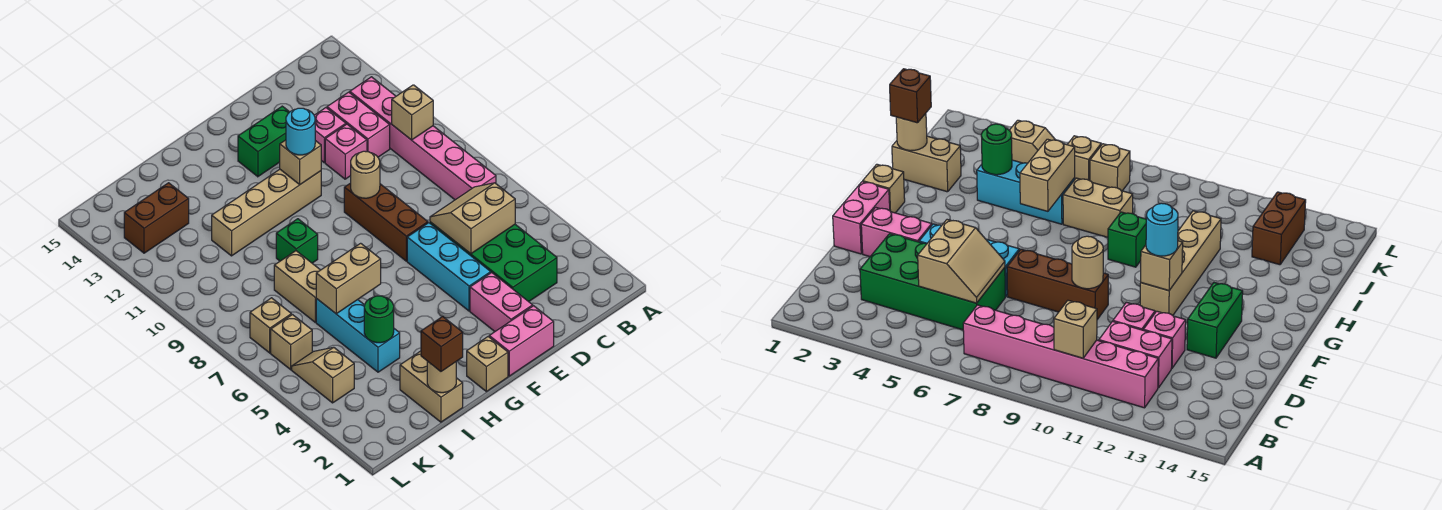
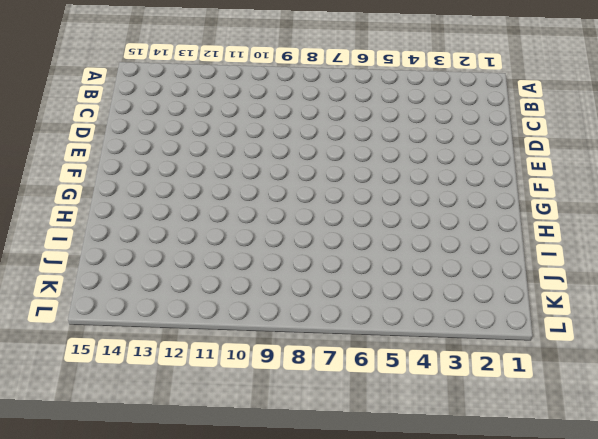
none -> pink 1x6 brick [350,77,496,200]
none -> green 2x4 brick [430,222,557,302]
none -> pink 1x2 brick [327,92,390,157]

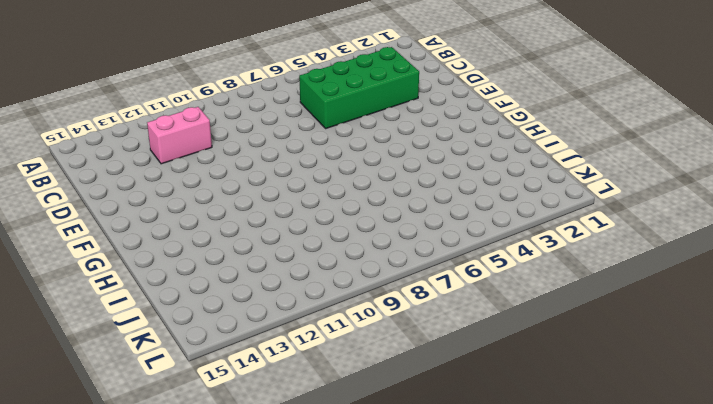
none -> pink 1x6 brick [350,77,496,200]
none -> pink 1x1 brick [325,124,367,179]
none -> pink 1x1 brick [314,108,346,162]

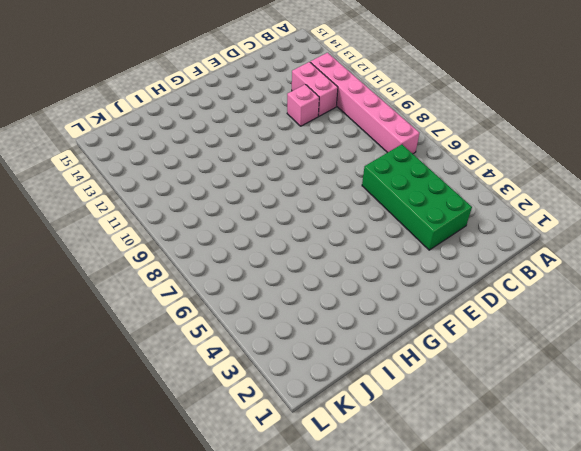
none -> pink 1x1 brick [314,108,346,162]
none -> pink 1x2 brick [489,306,554,376]
none -> pink 1x2 brick [470,273,533,331]

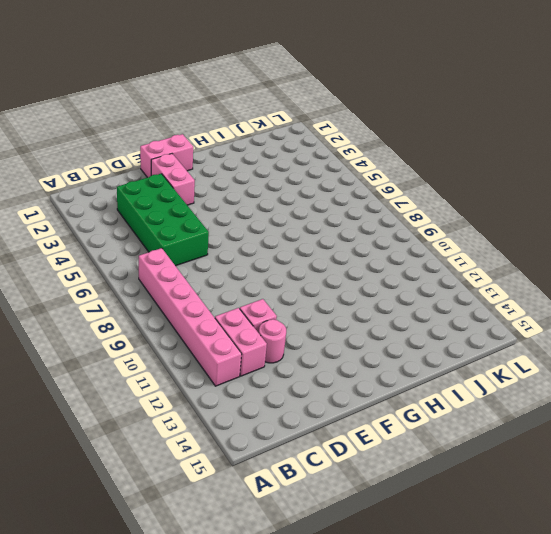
pink 1x1 round brick [259,319,286,363] -> pink 1x1 brick [314,108,346,162]
none -> cyan 1x3 brick [407,223,491,311]
none -> brown 1x3 brick [344,183,428,261]
none -> green 1x2 brick [238,106,289,177]

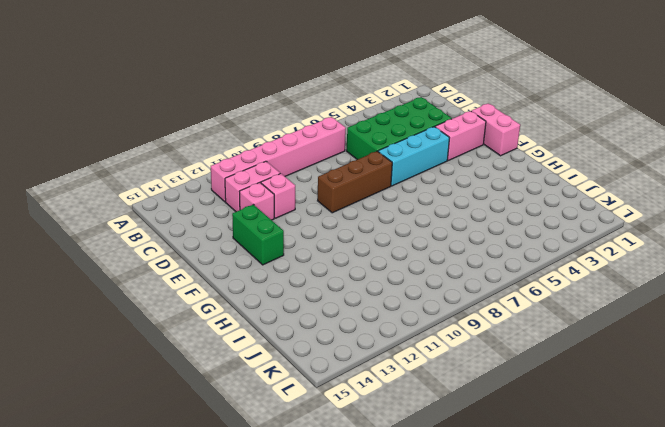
none -> tan 1x4 brick [212,169,321,256]
none -> tan 1x1 brick [467,337,508,392]
none -> green 1x1 brick [276,219,318,263]

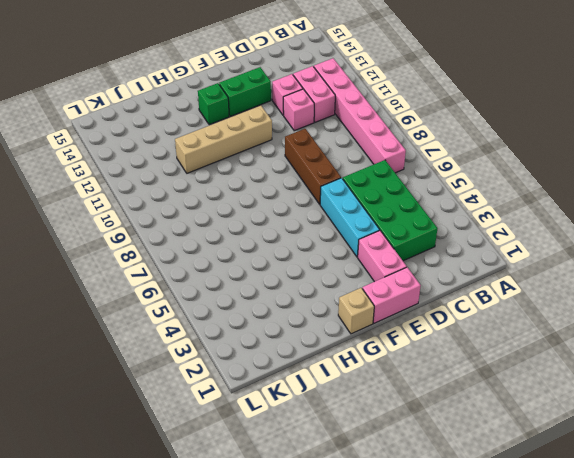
green 1x1 brick [198,83,229,125] -> green 1x1 brick moved to [276,219,318,263]
none -> tan 1x2 brick [400,351,463,422]
none -> cyan 1x3 brick [316,299,400,372]
none -> tan 1x2 brick [274,251,320,322]

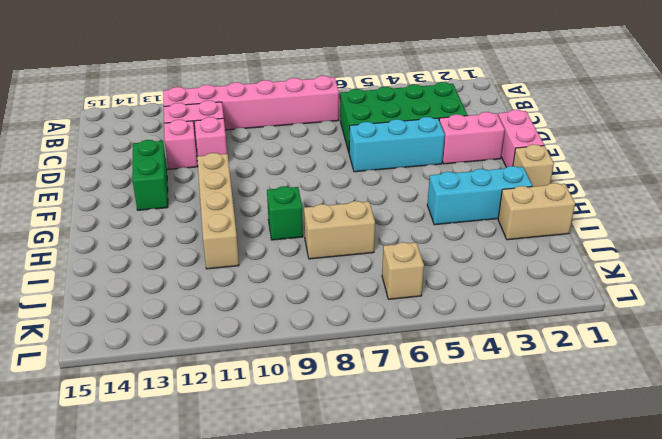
cyan 1x3 brick [427,166,532,225] -> cyan 1x3 brick moved to [316,299,400,372]
none -> brown 1x3 brick [344,183,428,261]
none -> brown 1x2 brick [124,183,189,253]
none -> tan 1x2 slope [292,347,354,403]

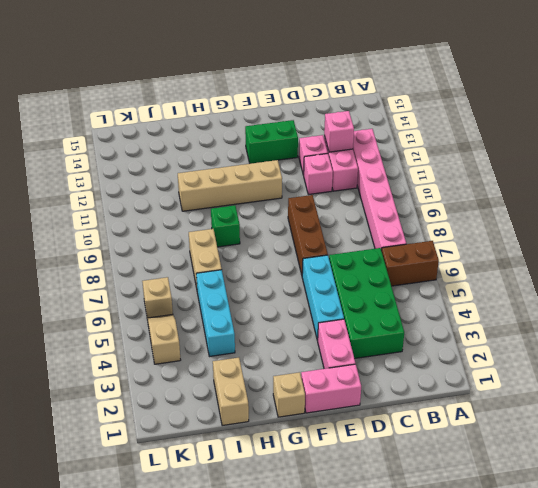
brown 1x2 brick [382,241,439,286] -> brown 1x2 brick moved to [124,183,189,253]
pink 1x1 brick [324,111,354,152] -> none
none -> tan 1x1 brick [250,298,291,353]
none -> tan 1x1 brick [392,85,433,140]
none -> tan 2x2 slope [430,183,515,254]

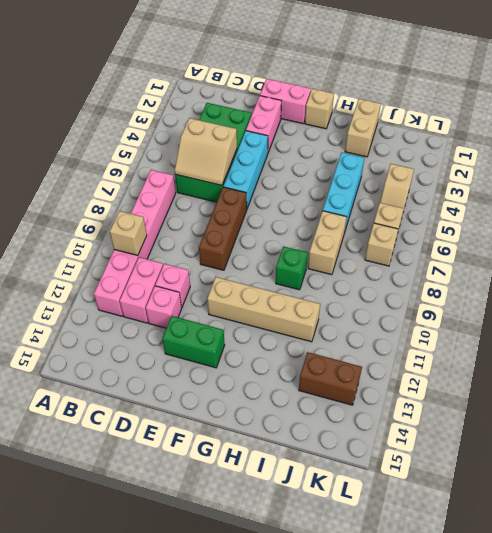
none -> tan 1x1 round brick [351,151,380,198]
none -> tan 1x1 brick [280,140,321,184]
none -> tan 1x2 brick [316,243,381,314]

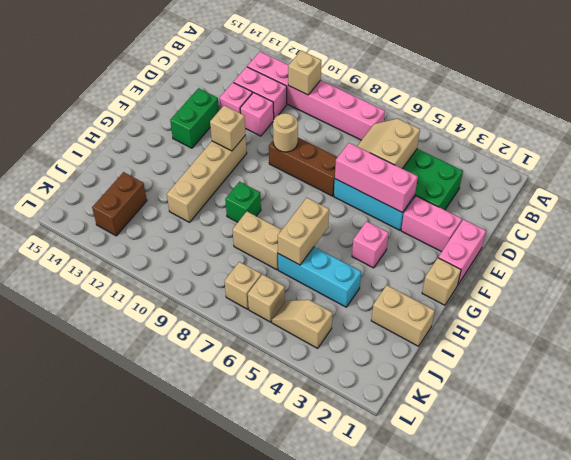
pink 1x3 brick [335,143,418,213] -> none
pink 1x1 brick [352,221,389,268] -> none
none -> tan 1x1 round brick [427,361,456,393]
none -> green 1x1 round brick [364,296,394,343]
none -> cyan 1x1 round brick [286,108,315,155]

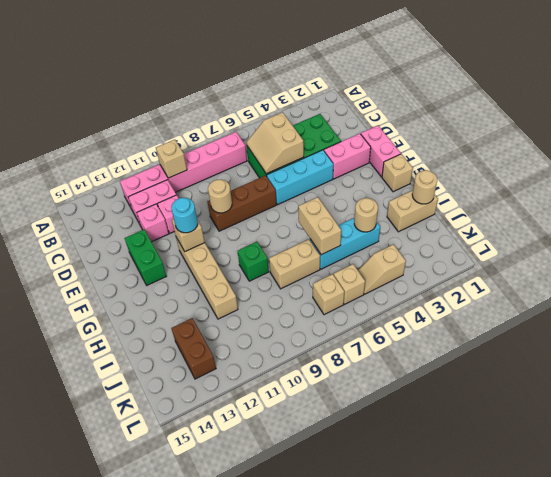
tan 1x1 round brick [354,198,378,232] -> green 1x1 round brick [364,296,394,343]
none -> brown 1x1 brick [421,316,463,371]

